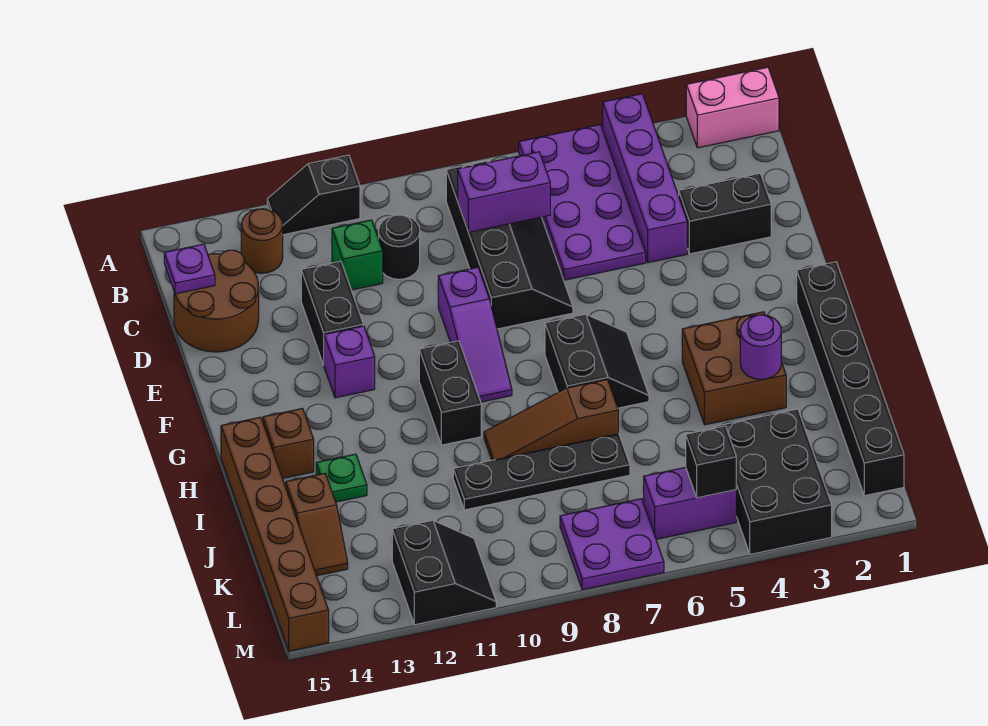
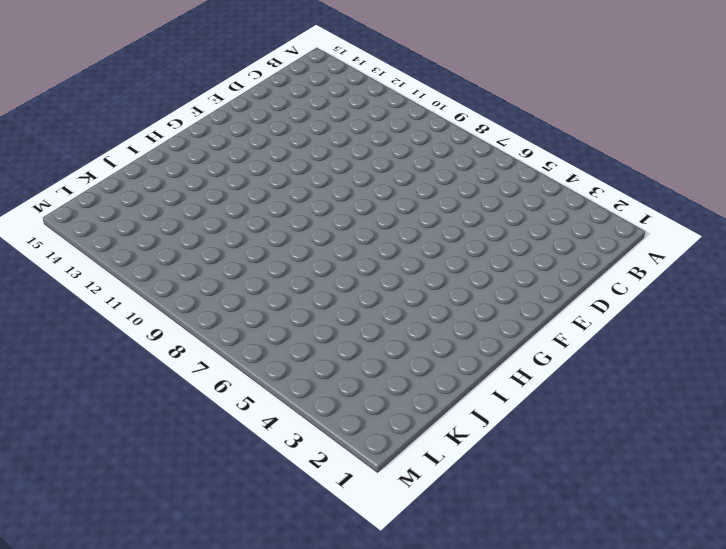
none -> pink 1x2 brick [686,67,779,148]
none -> purple 1x4 brick [603,94,687,263]
none -> purple 2x4 plate [519,125,646,280]
none -> black 1x2 slope [267,155,360,235]

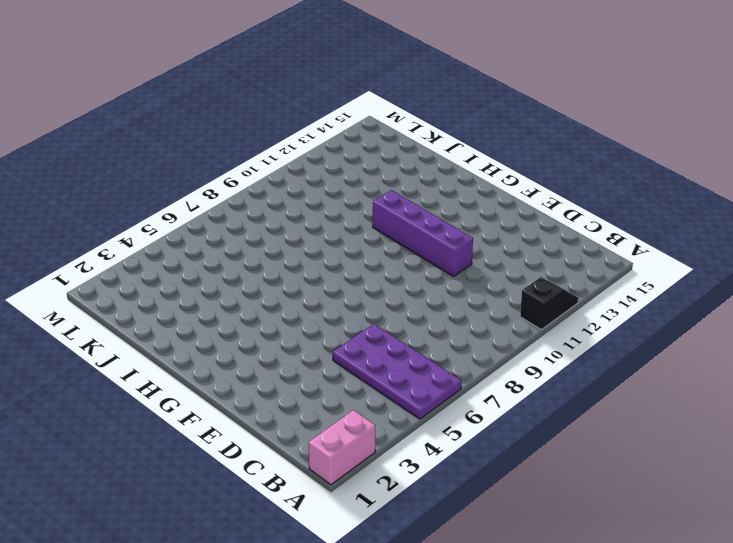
purple 1x4 brick [373,190,473,276] -> purple 1x4 brick moved to [603,94,687,263]
none -> black 2x4 slope [446,161,573,329]
none -> brown 1x1 round brick [241,209,283,273]
none -> black 1x1 round brick [379,215,420,279]
none -> green 1x1 brick [332,220,383,290]

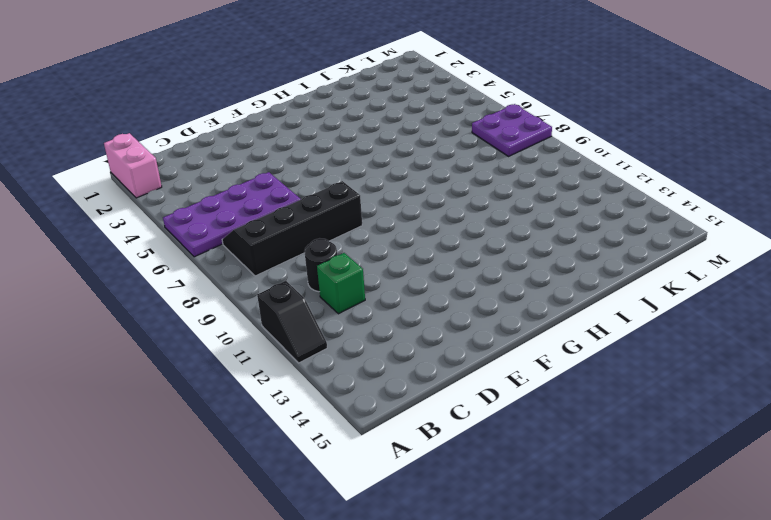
none -> purple 1x4 brick [603,94,687,263]
none -> brown 1x1 round brick [241,209,283,273]
none -> brown 2x2 round brick [174,250,259,352]
none -> black 1x2 brick [679,173,771,254]

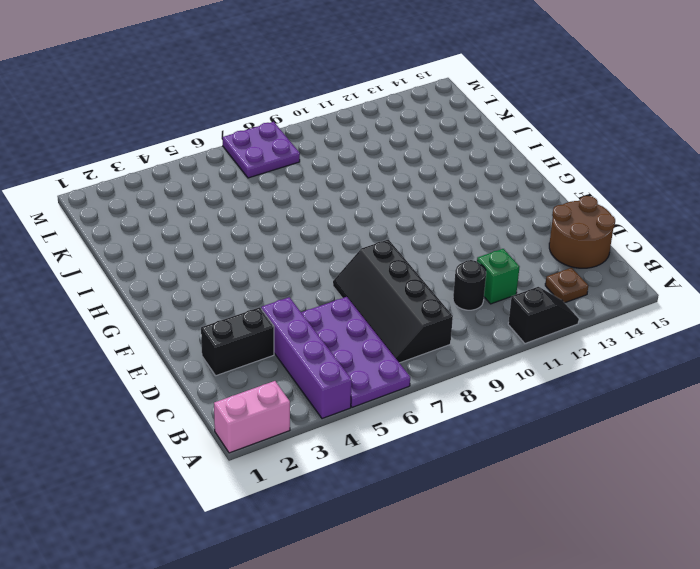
brown 1x1 plate [545,268,588,303] -> brown 1x1 round brick [241,209,283,273]
none -> black 1x2 brick [301,261,363,365]
none -> purple 1x3 slope [438,267,512,402]
none -> purple 1x1 brick [324,326,375,398]
none -> black 1x6 brick [797,262,904,496]

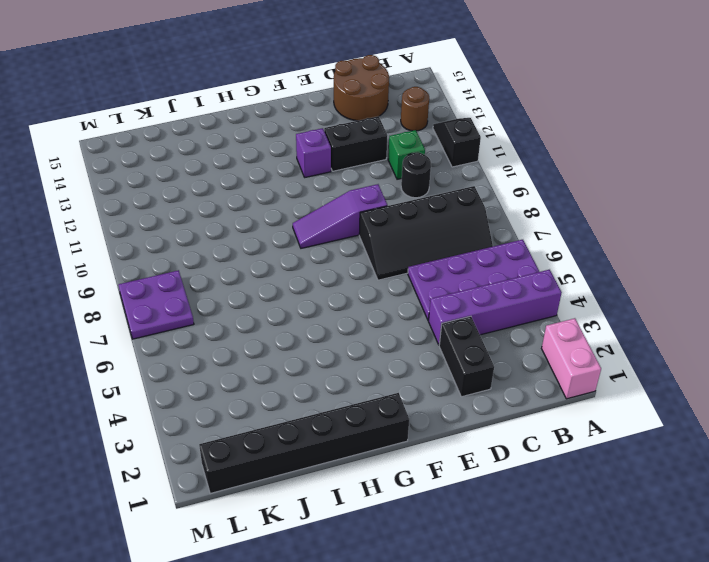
none -> black 2x2 slope [545,314,649,408]
none -> black 1x2 brick [419,341,481,445]
none -> brown 2x2 brick [682,312,786,425]
none -> brown 1x1 brick [263,408,314,478]

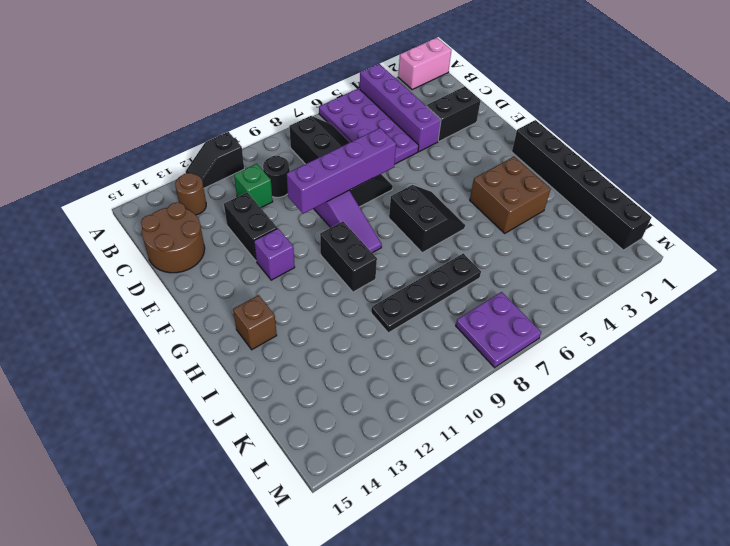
purple 1x4 brick [287,128,396,214] -> none
none -> brown 1x6 brick [221,417,329,651]
none -> brown 1x3 slope [484,379,618,460]
none -> green 1x1 plate [316,454,367,502]
none -> brown 1x2 slope [286,473,348,576]

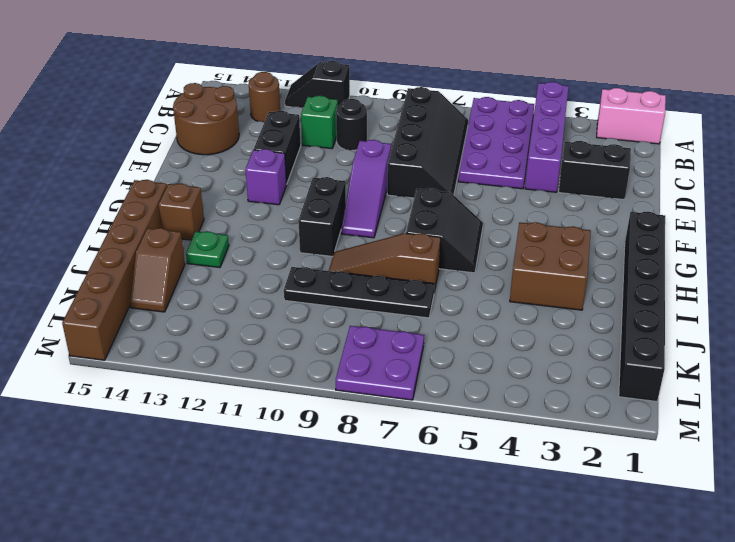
none -> black 2x3 brick [716,409,832,554]
none -> purple 1x2 brick [644,467,736,539]
none -> black 2x2 slope [392,520,496,625]
none -> purple 1x2 brick [458,152,550,232]

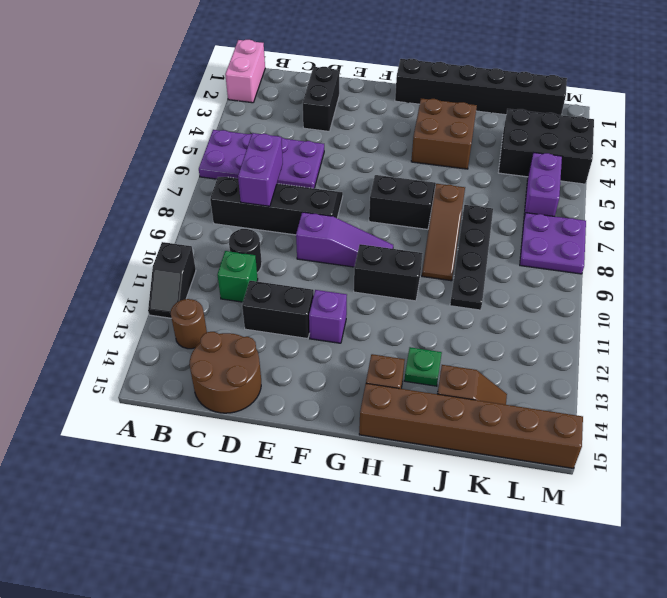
none -> purple 1x4 brick [603,94,687,263]
none -> black 2x2 slope [392,520,496,625]
none -> purple 1x1 plate [164,244,215,294]
none -> purple 1x1 round brick [740,315,781,379]

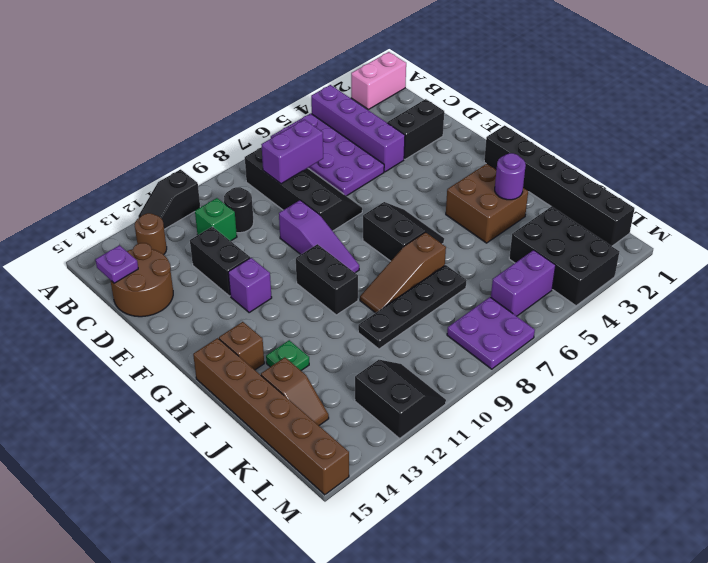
none -> black 1x1 brick [686,426,736,498]

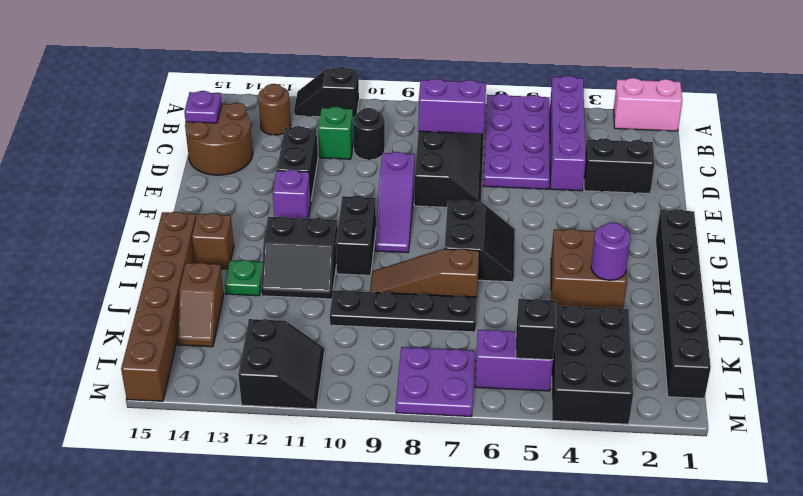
black 2x2 slope [261,216,338,299] -> none

